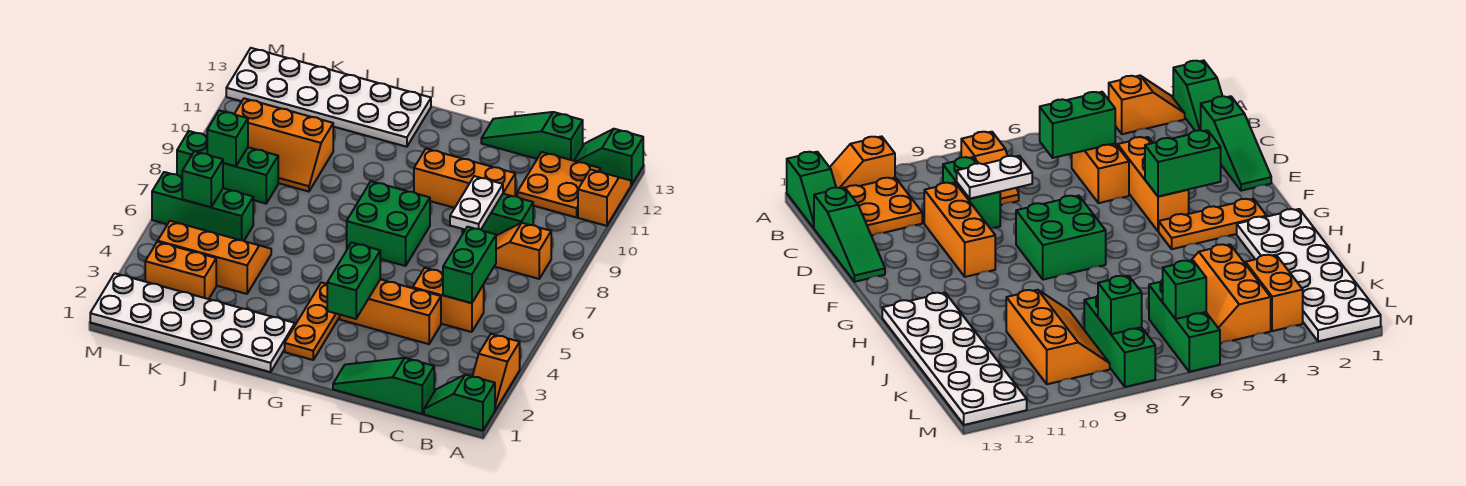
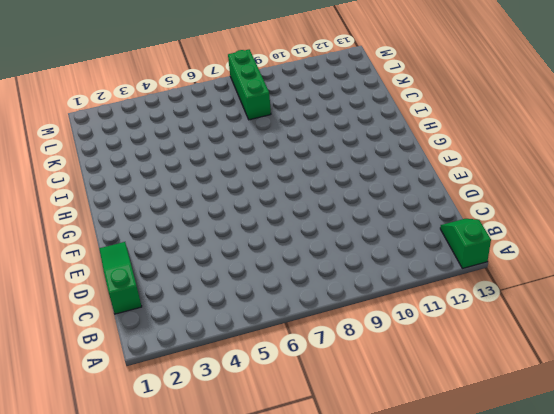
none -> green 1x2 slope [424,375,495,431]
none -> orange 1x2 slope [473,334,520,410]
none -> orange 1x2 slope [578,169,631,226]

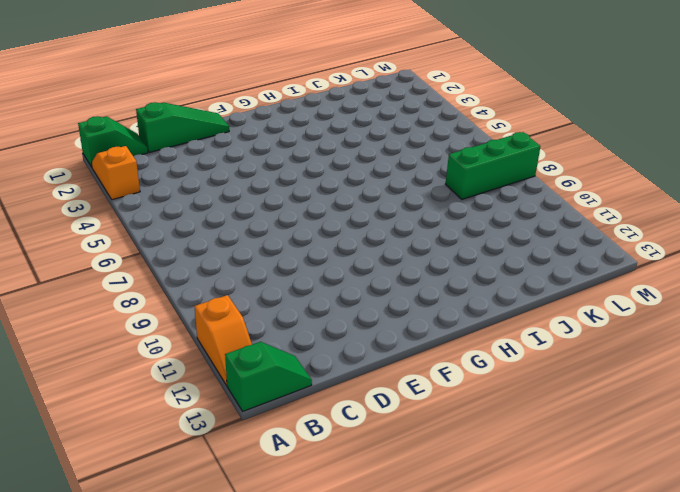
none -> orange 1x2 slope [494,223,551,279]
none -> orange 2x2 plate [517,152,601,217]
none -> orange 1x2 brick [413,268,484,332]

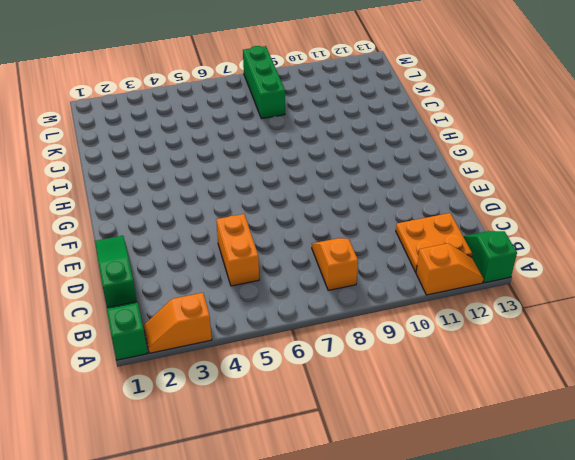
none -> green 1x2 brick [462,194,533,236]
none -> green 1x3 slope [481,112,583,161]
none -> orange 1x3 brick [340,279,441,344]

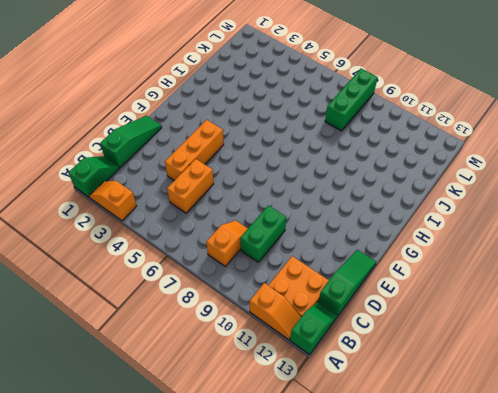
none -> orange 1x3 brick [414,149,515,208]
none -> green 2x2 brick [347,181,430,266]
none -> orange 1x3 plate [285,282,340,360]

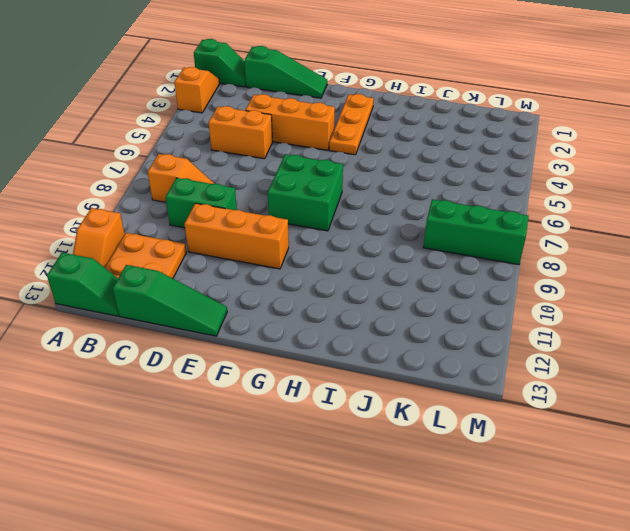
none -> white 2x6 plate [90,273,295,372]
none -> white 2x6 plate [226,48,431,147]
none -> orange 2x3 slope [158,221,271,294]

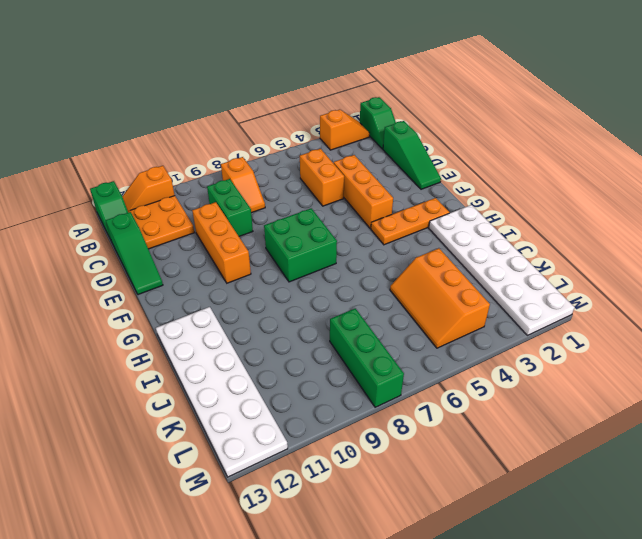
none -> orange 2x3 slope [234,98,333,191]
none -> orange 1x2 brick [145,242,216,299]
none -> green 1x3 brick [152,172,253,241]

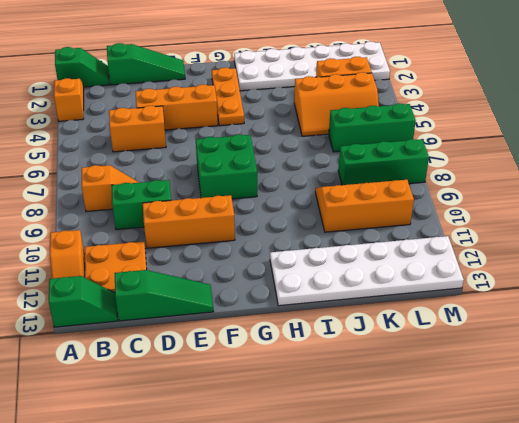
none -> green 1x2 brick [443,227,496,303]
none -> white 1x2 plate [450,176,503,230]
none -> green 1x2 brick [327,243,380,319]

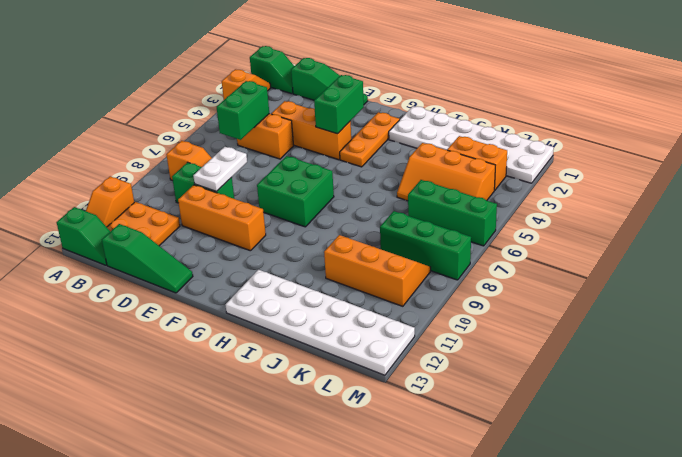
none -> green 1x1 brick [182,151,223,207]
none -> green 1x1 brick [207,110,248,166]

